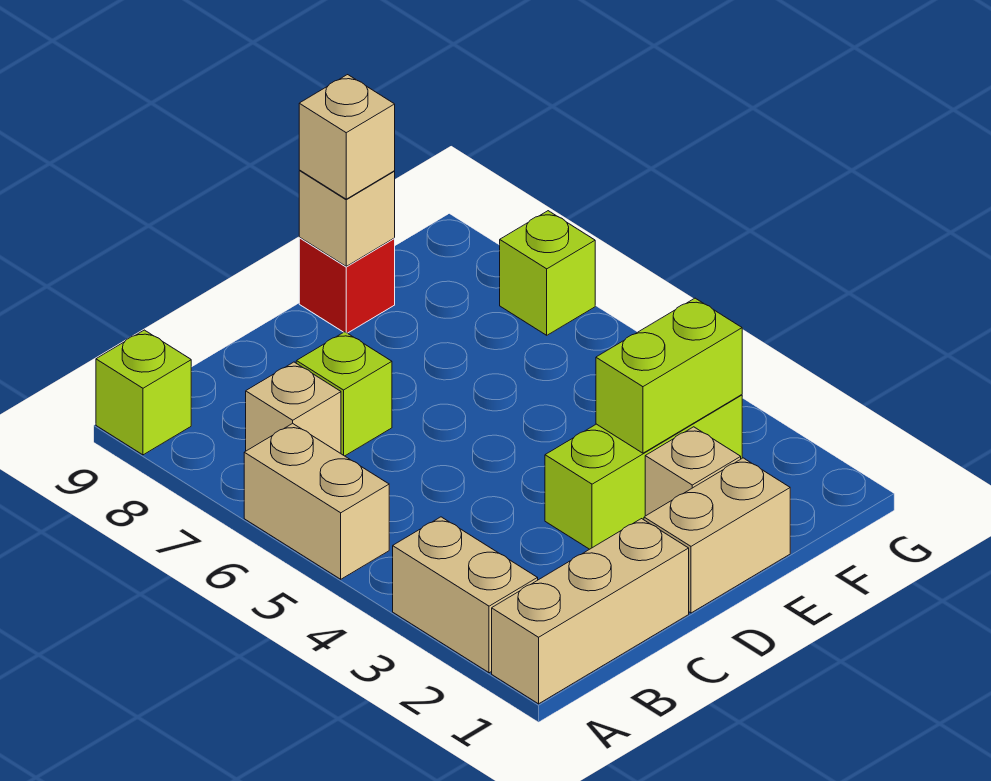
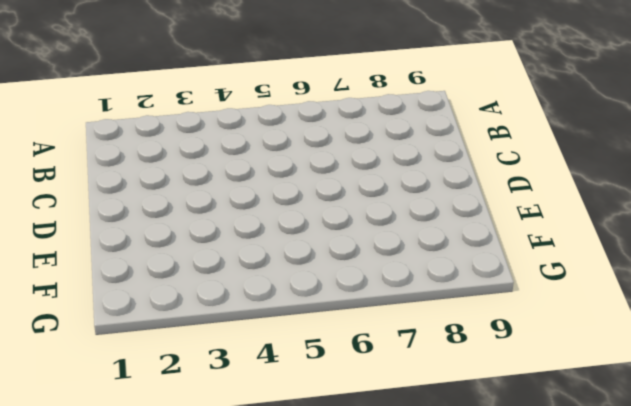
none -> tan 1x3 brick [492,519,689,704]
none -> tan 1x2 brick [393,517,538,673]
none -> tan 1x2 brick [244,423,389,579]

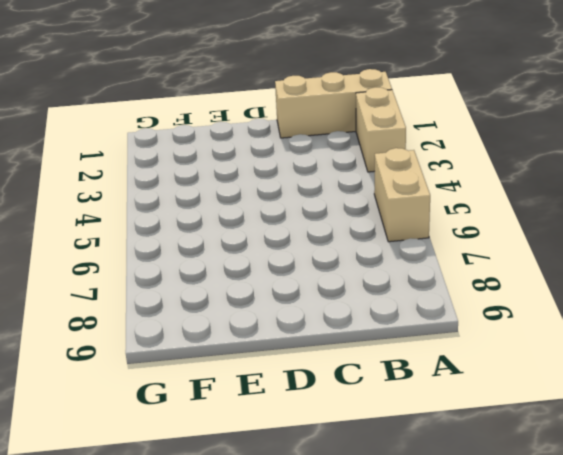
none -> lime 1x1 brick [96,330,191,455]
none -> tan 1x1 brick [246,362,341,453]
none -> lime 1x1 brick [296,332,392,456]

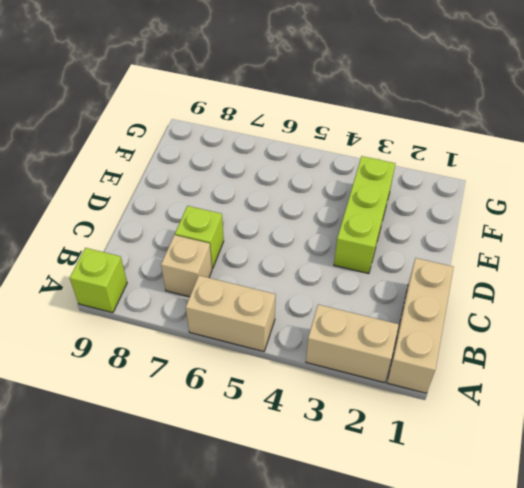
none -> tan 1x2 brick [644,458,790,613]
none -> tan 1x1 brick [645,427,741,516]
none -> red 1x1 brick [299,238,395,333]

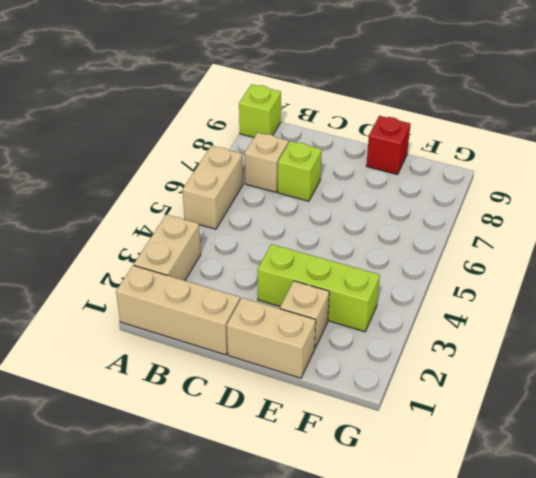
none -> lime 1x1 brick [500,211,595,335]
none -> lime 1x2 brick [596,298,742,453]
none -> tan 1x1 brick [299,171,395,266]

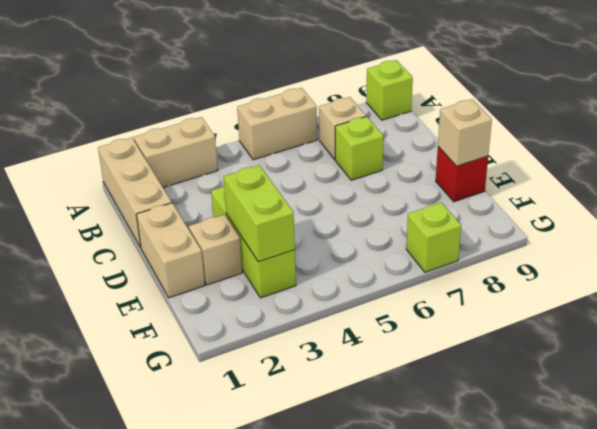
none -> tan 1x1 brick [299,75,395,199]

